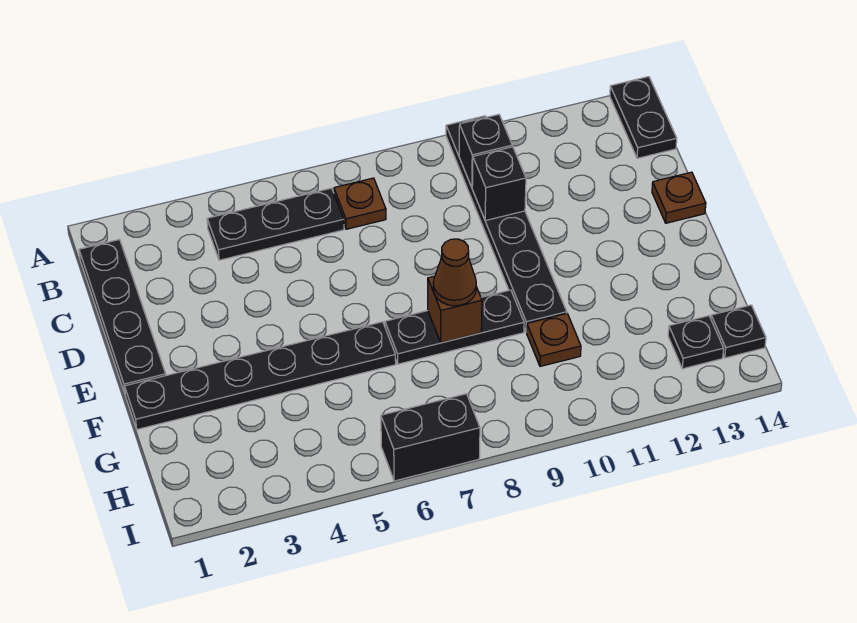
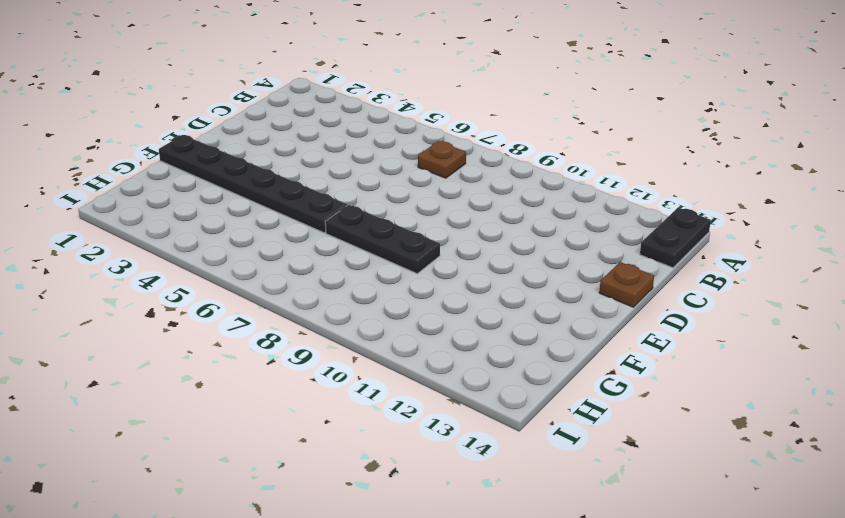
none -> black 1x6 plate [446,116,567,332]
none -> black 1x4 plate [79,240,166,393]
none -> black 1x3 plate [207,188,344,260]

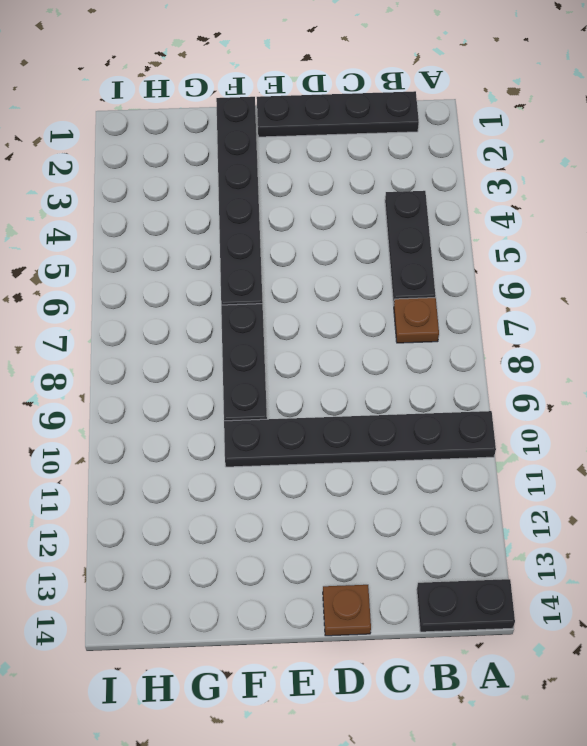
none -> brown 1x1 plate [527,314,581,366]
none -> black 1x1 plate [668,316,724,369]
none -> black 1x1 plate [711,305,766,358]

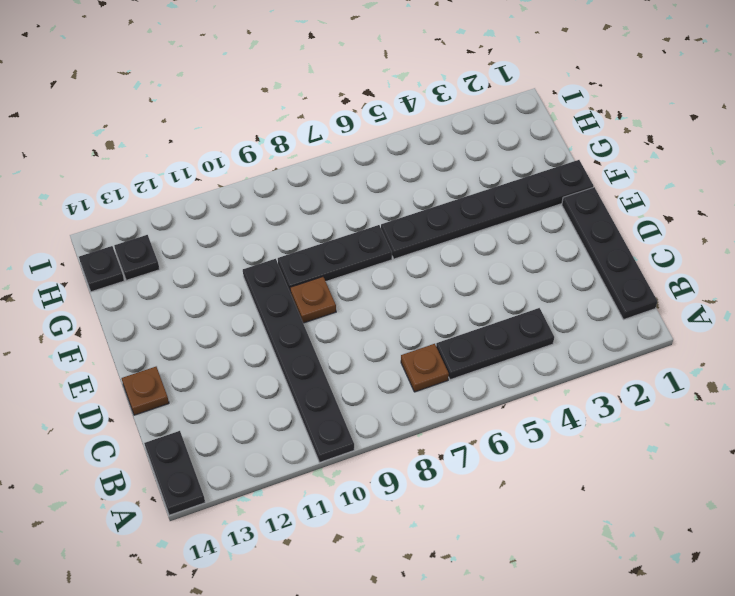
brown 1x1 plate [290,277,336,323] -> brown 1x1 plate moved to [527,314,581,366]
none -> black 1x2 brick [381,394,480,481]
none -> black 1x1 brick [459,115,512,187]
none -> black 1x1 brick [472,147,526,221]

